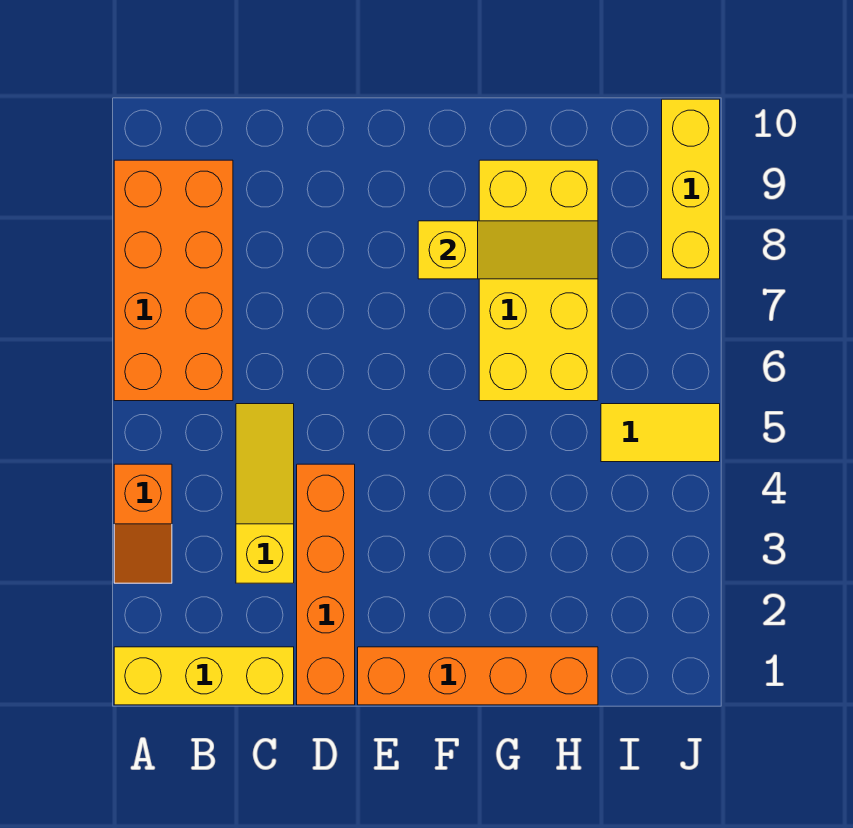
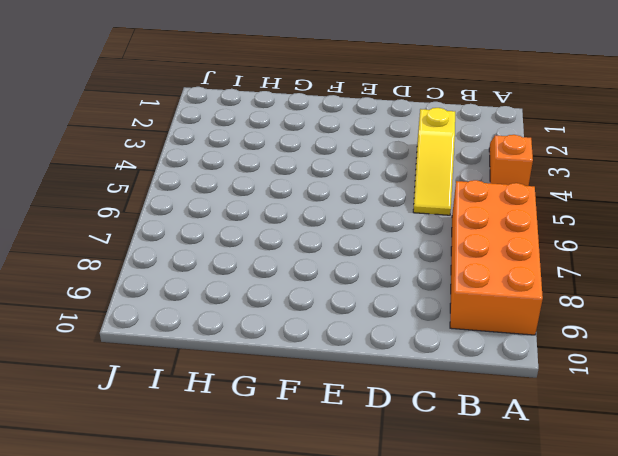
none -> yellow 1x3 brick [114,647,294,705]
none -> orange 1x4 brick [297,464,355,705]

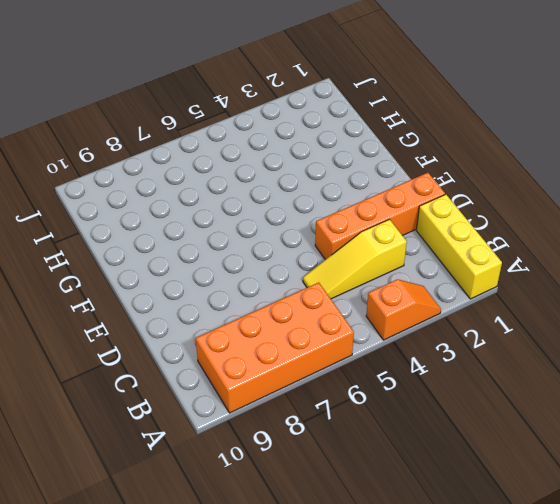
none -> orange 1x4 brick [358,647,598,705]
none -> yellow 2x4 brick [479,160,598,401]

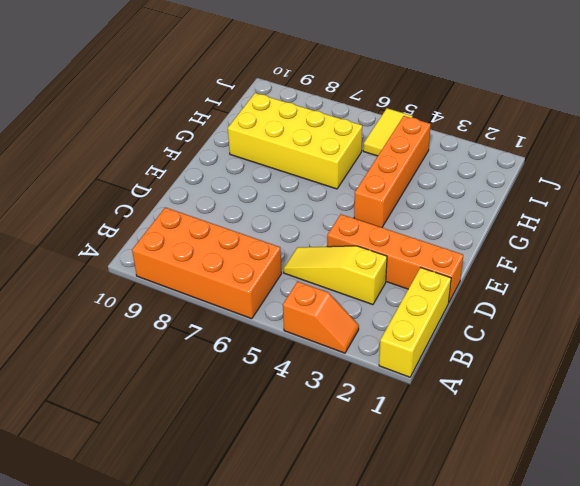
orange 1x4 brick [354,116,431,228] -> orange 1x4 brick moved to [358,647,598,705]
none -> yellow 1x3 brick [662,99,720,279]
none -> yellow 1x3 slope [418,221,598,279]

